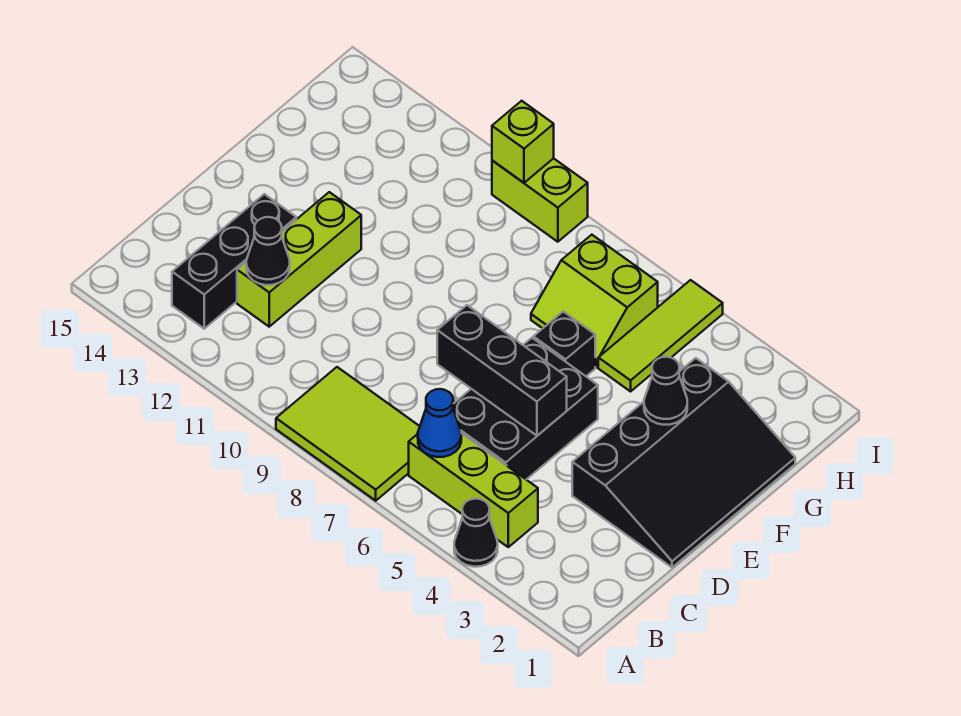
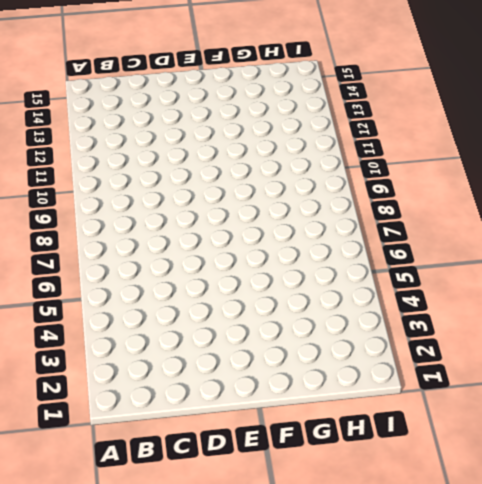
none -> black 1x1 cone [454,499,498,567]
none -> lime 2x3 tile [276,367,420,501]
none -> lime 1x3 brick [409,433,538,547]

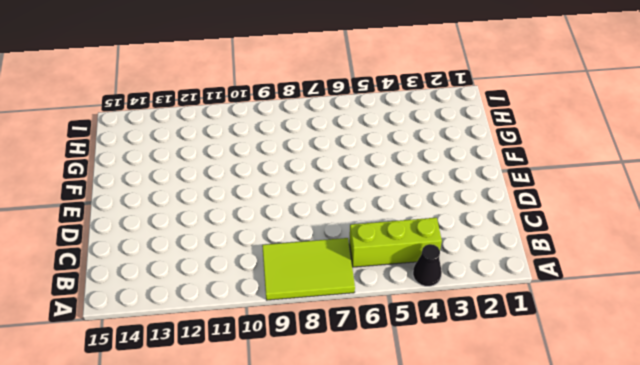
none -> black 1x3 brick [172,194,296,329]
none -> black 2x3 brick [453,338,598,479]
none -> lime 1x3 brick [237,192,361,327]

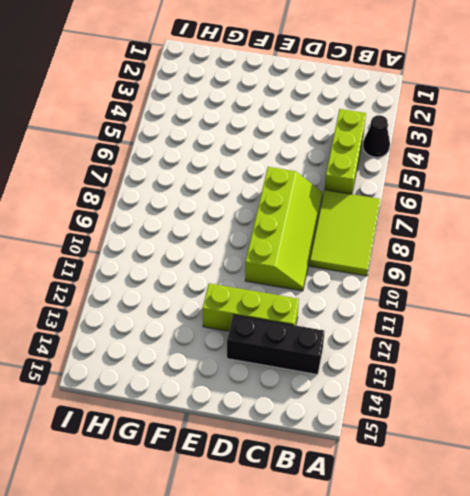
lime 2x4 slope [245,167,323,291] -> none
none -> black 2x3 brick [453,338,598,479]
none -> black 3x4 slope [572,358,795,567]
none -> black 1x1 brick [533,312,595,376]

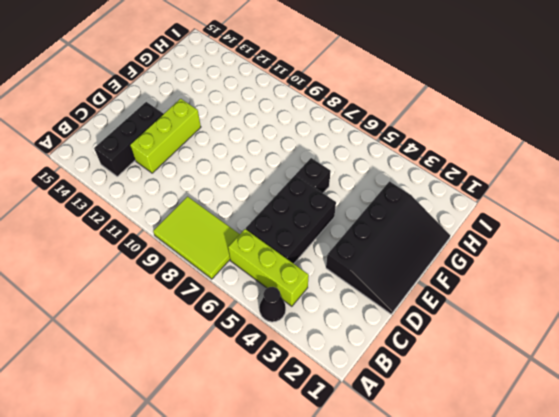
none -> lime 1x3 tile [598,280,723,391]
none -> lime 2x2 slope [531,235,658,367]
none -> lime 1x2 brick [492,158,588,242]

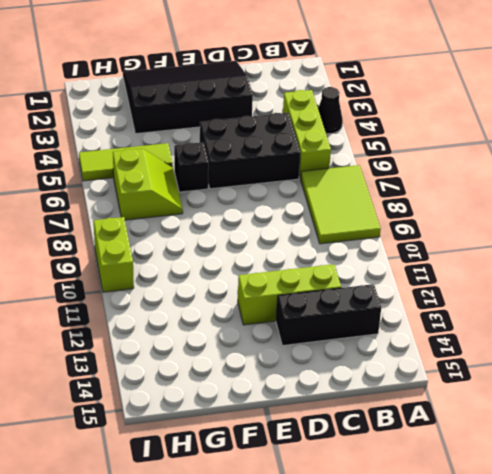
none -> blue 1x1 cone [418,389,461,457]
none -> black 1x1 cone [246,217,290,285]
none -> black 1x3 brick [437,305,567,436]

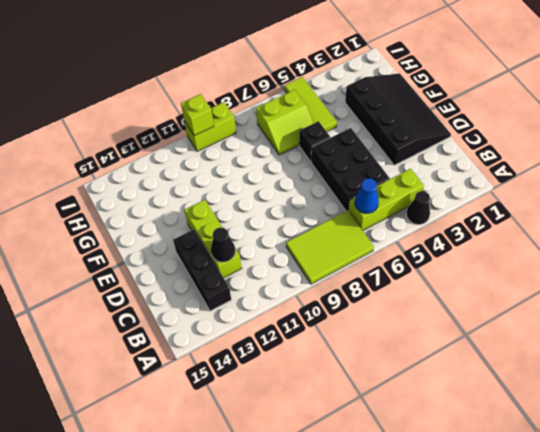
none -> black 1x3 brick [437,305,567,436]
none -> black 1x1 cone [644,357,687,425]

